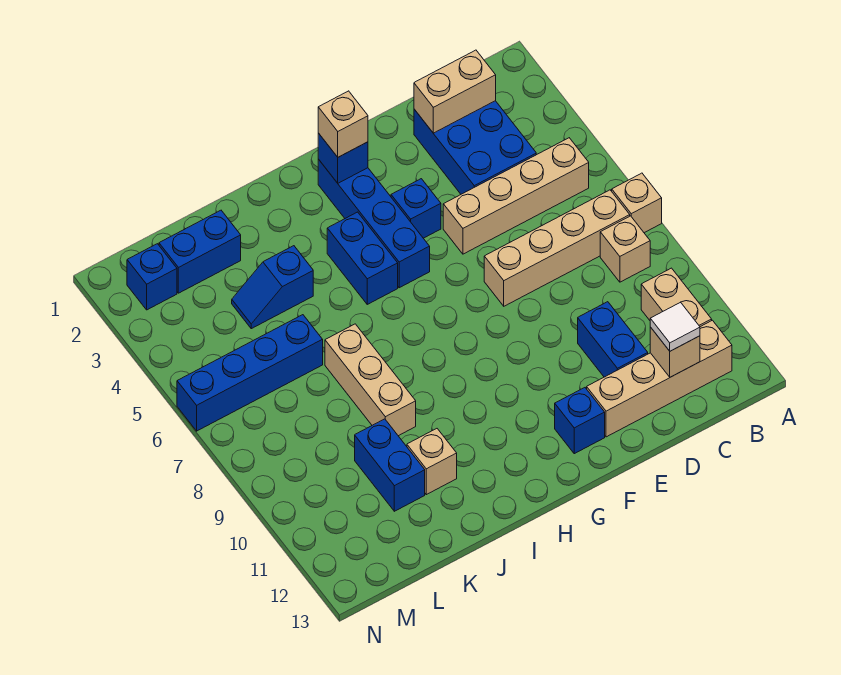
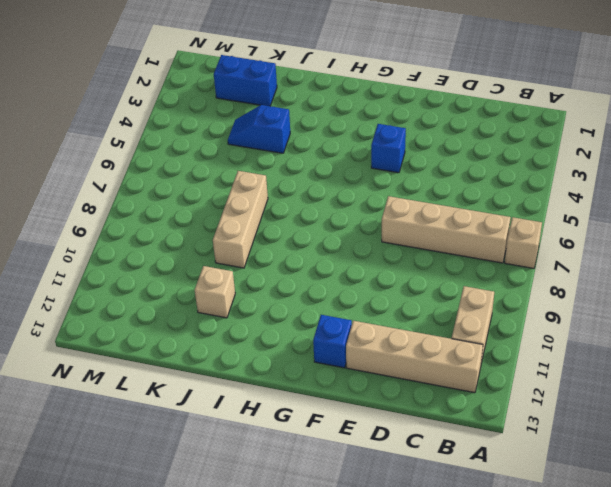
none -> tan 1x4 brick [443,138,589,254]
none -> tan 1x1 brick [600,216,650,282]
none -> blue 2x3 brick [414,101,536,194]

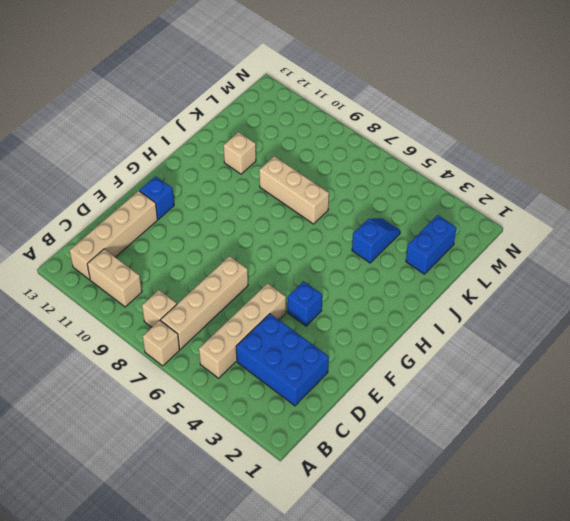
none -> blue 1x2 brick [578,302,648,377]
none -> blue 1x4 brick [318,159,430,288]
none -> blue 1x2 brick [327,212,398,304]

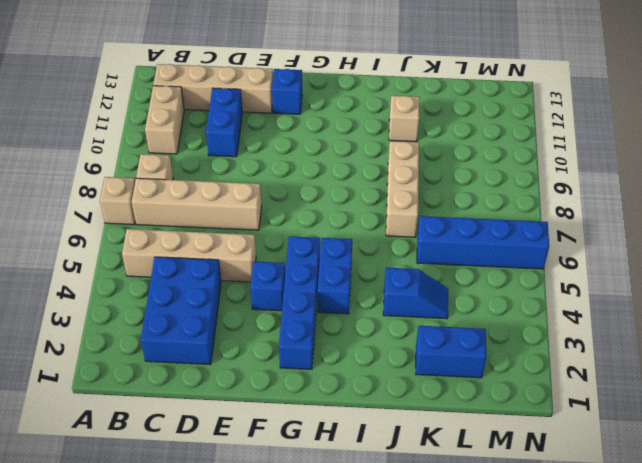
none -> blue 1x2 brick [355,419,425,511]
none -> blue 1x1 brick [127,244,177,310]
none -> tan 1x2 brick [414,50,496,133]

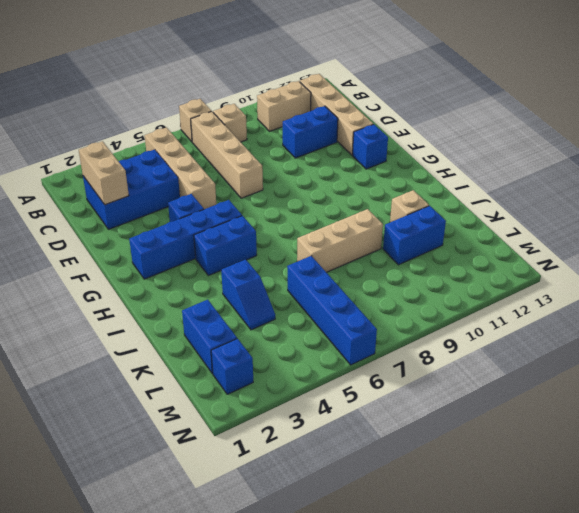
none -> tan 1x1 brick [650,327,700,377]
none -> blue 1x1 brick [318,133,368,183]
none -> white 1x1 tile [650,302,700,351]

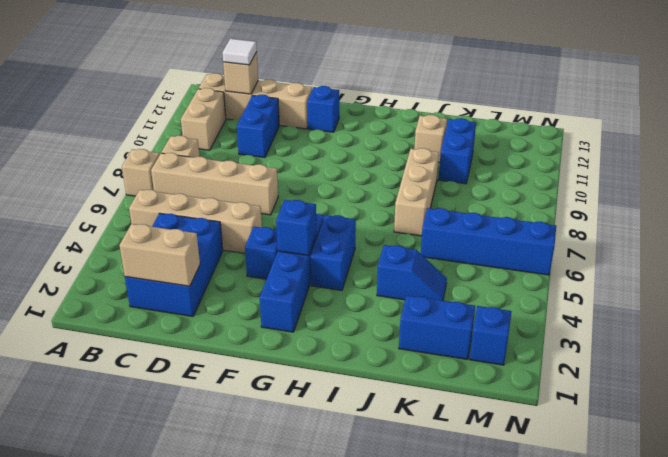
blue 1x1 brick [276,200,316,256] -> blue 1x1 brick moved to [318,133,368,183]
none -> tan 1x1 brick [318,91,368,157]

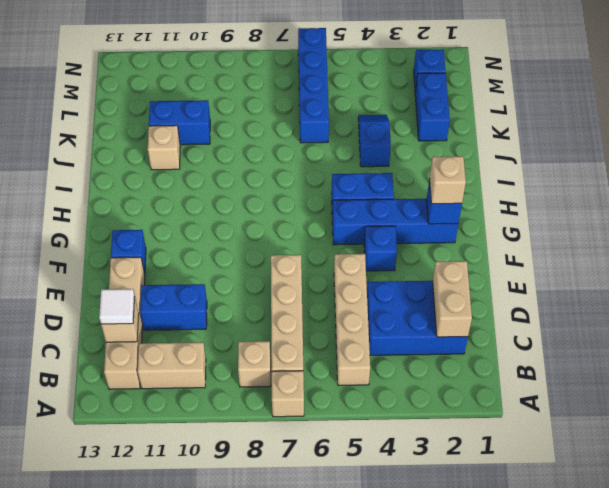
none -> tan 1x3 brick [325,324,416,436]

